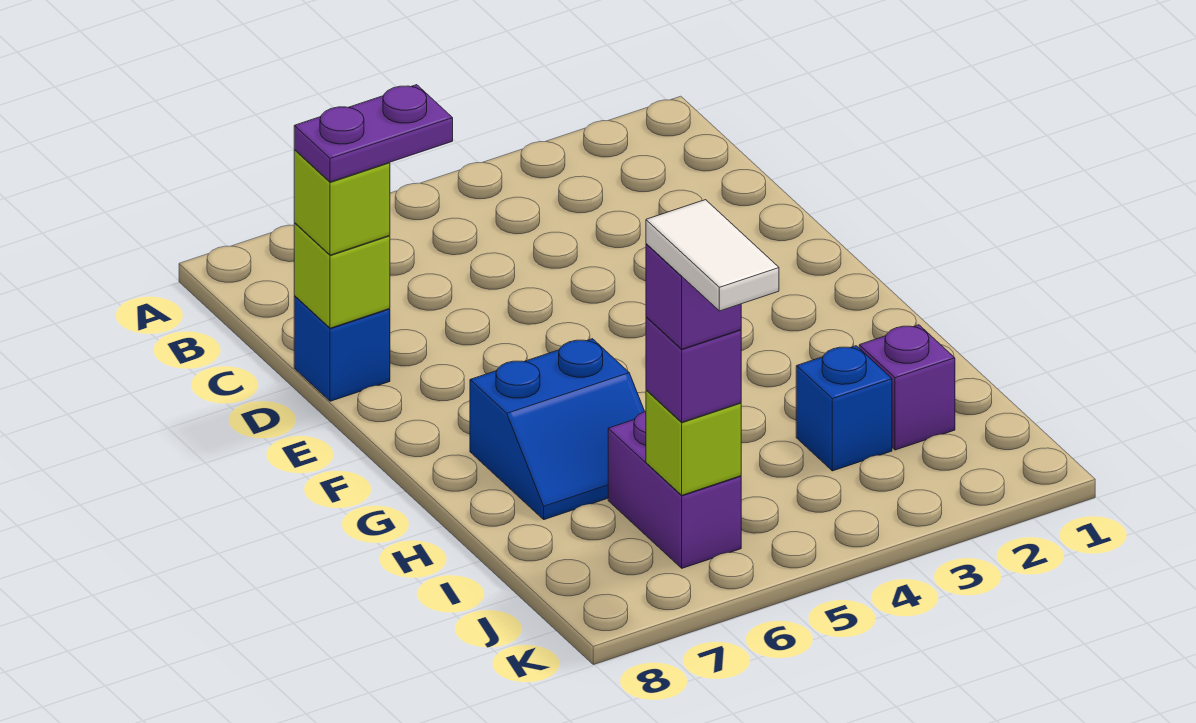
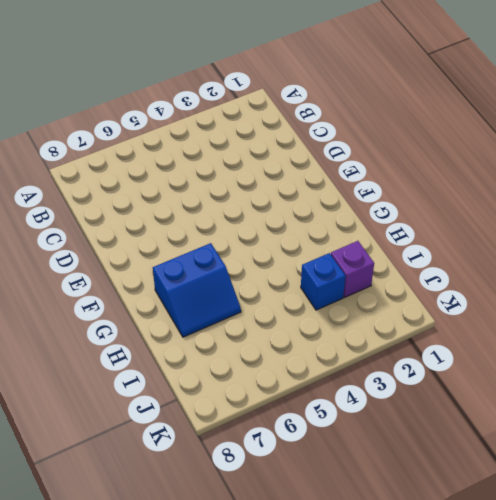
none -> blue 1x1 brick [294,296,390,401]
none -> purple 1x2 brick [608,411,741,568]
none -> lime 1x1 brick [294,223,390,328]

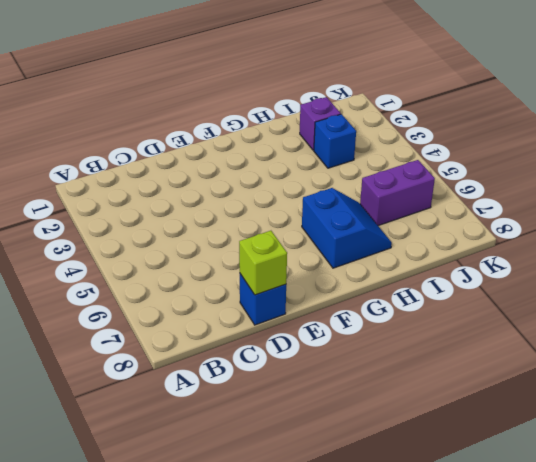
none -> lime 1x1 brick [646,390,741,495]
none -> lime 1x1 brick [294,150,390,255]
none -> purple 1x1 brick [646,317,741,422]

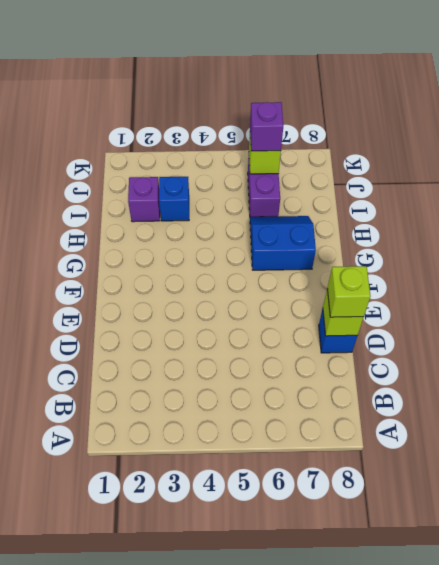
none -> purple 1x2 plate [294,85,453,182]
none -> purple 1x1 brick [646,244,741,349]
none -> white 1x2 tile [646,200,779,311]

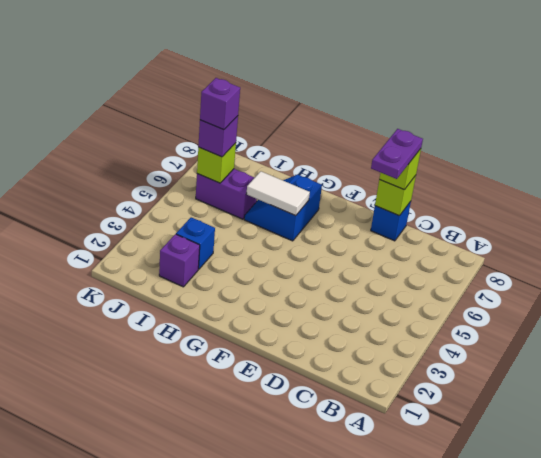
white 1x2 tile [247,171,310,216] -> white 1x2 tile moved to [646,200,779,311]

